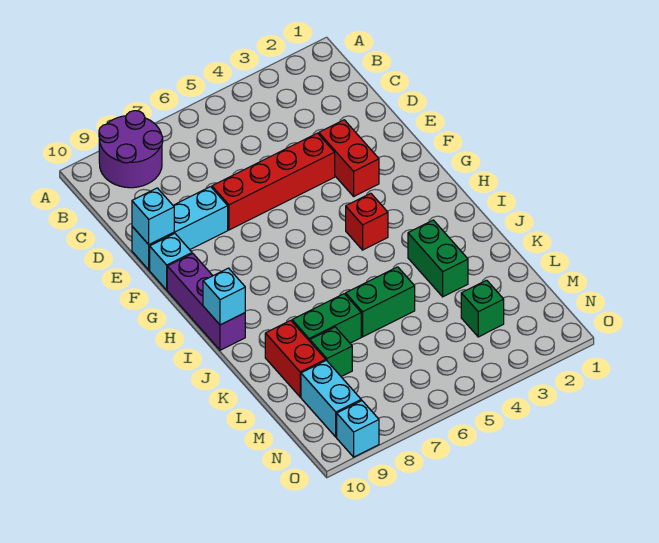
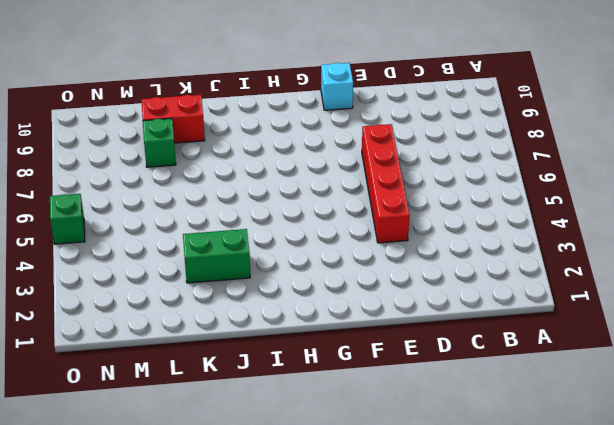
green 1x1 brick [50,194,85,244] -> green 1x1 brick moved to [461,280,504,337]
none -> purple 2x2 round brick [99,111,163,188]
none -> red 1x2 brick [319,120,379,196]
none -> cyan 1x3 brick [132,187,228,270]

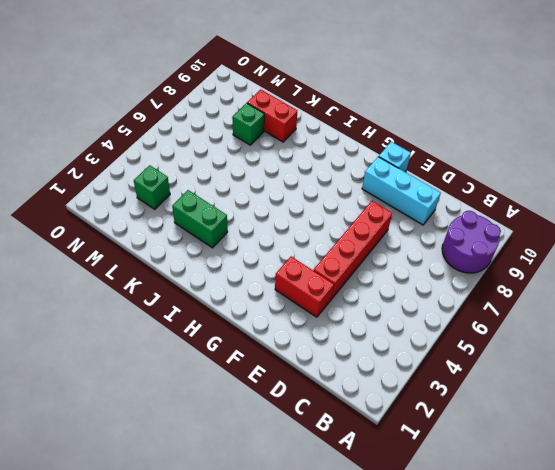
cyan 1x3 brick [362,157,441,225] -> cyan 1x3 brick turned to [132,187,228,270]
none -> purple 1x3 brick [167,254,245,350]
none -> red 1x1 brick [346,193,388,250]
none -> green 1x2 brick [346,267,415,337]

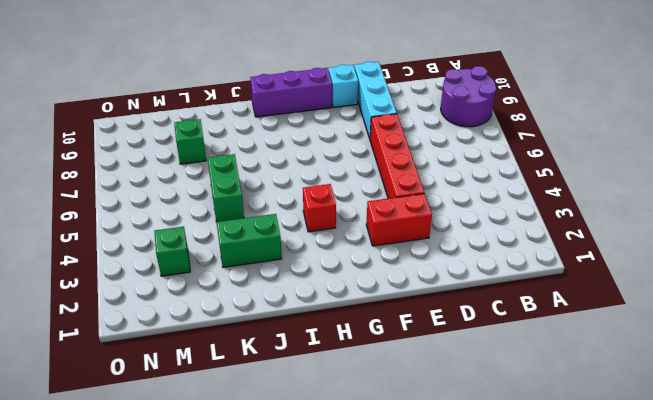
none -> green 1x2 brick [292,294,361,343]
none -> red 1x2 brick [265,320,326,397]
none -> cyan 1x2 brick [301,360,361,437]

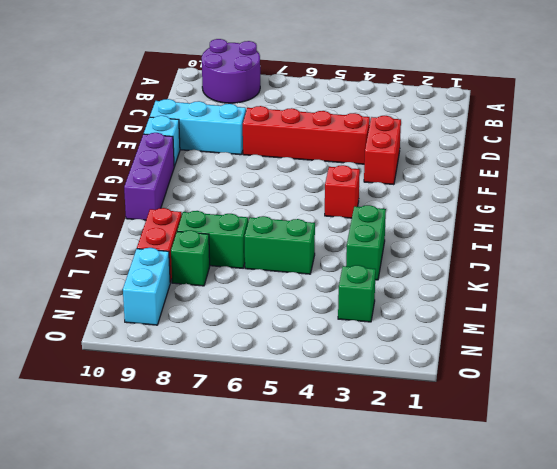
none -> cyan 1x1 brick [337,401,379,457]
none -> cyan 1x1 brick [132,188,174,245]
none -> cyan 1x1 brick [203,268,245,325]

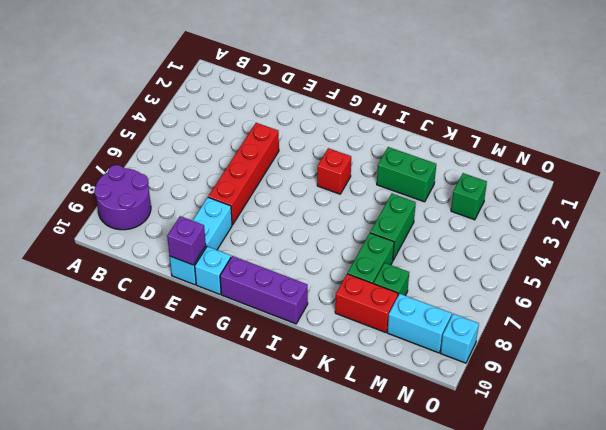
purple 1x1 brick [167,216,206,265] -> cyan 1x1 brick [132,188,174,245]
none -> red 1x2 brick [319,120,379,196]
none -> cyan 1x1 brick [203,268,245,325]

